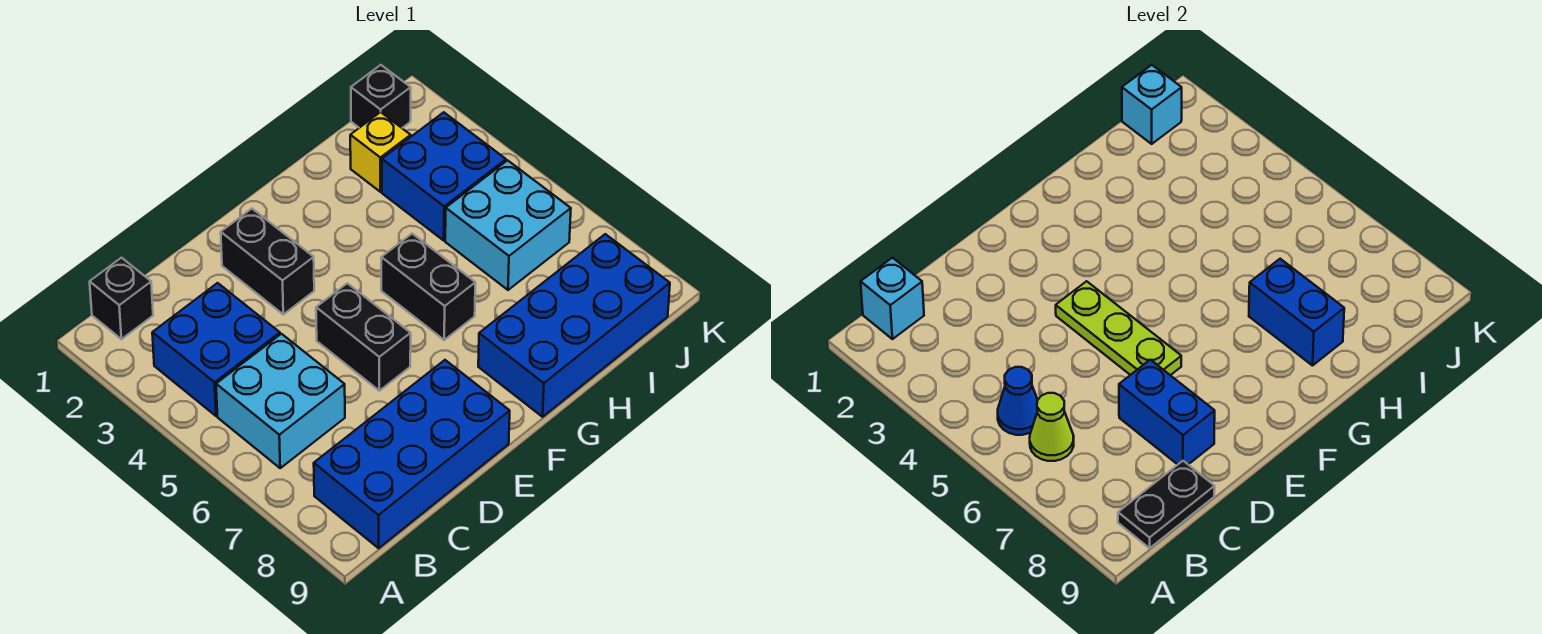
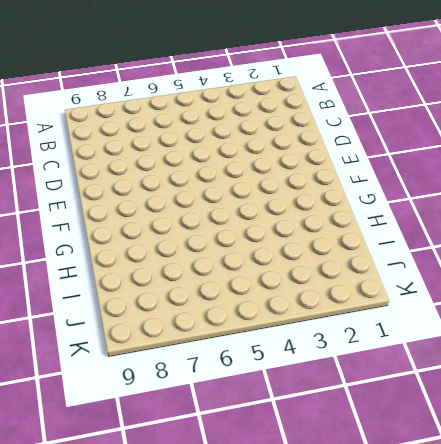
none -> black 1x1 brick [90,258,153,339]
none -> blue 2x2 brick [152,283,280,416]
none -> cyan 2x2 brick [216,334,345,468]

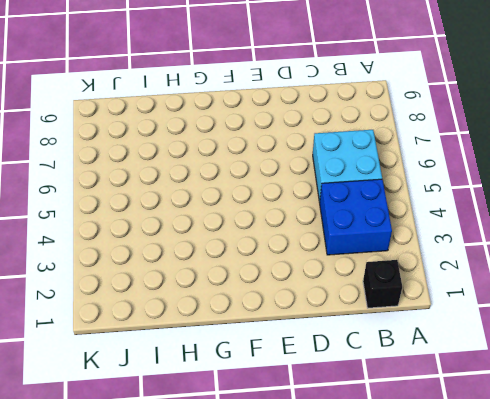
none -> blue 2x4 brick [314,360,510,548]
none -> black 1x2 brick [221,209,314,314]
none -> black 1x2 brick [316,283,411,391]

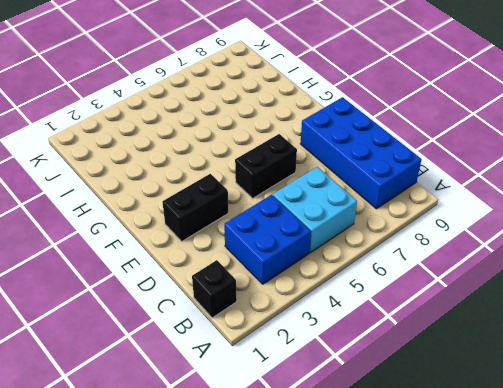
none -> black 1x2 brick [381,234,475,340]
none -> blue 2x4 brick [478,234,670,417]
none -> yellow 1x1 brick [350,112,411,192]

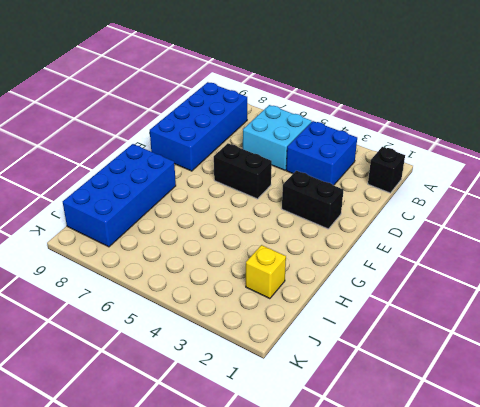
none -> black 1x2 brick [381,234,475,340]
none -> blue 2x2 brick [382,112,506,240]
none -> cyan 2x2 brick [445,160,571,290]

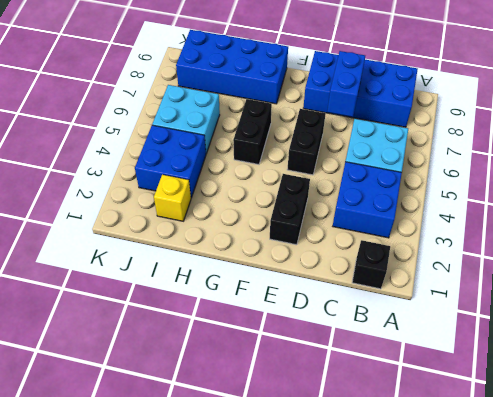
none -> black 1x1 brick [351,65,411,128]
none -> cyan 1x1 brick [861,258,924,339]
none -> blue 1x1 cone [998,367,1038,435]

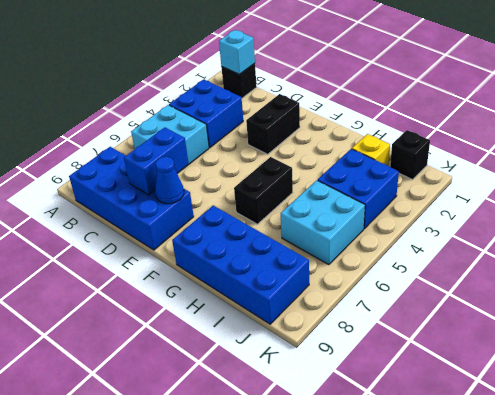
blue 1x1 cone [155,157,184,204] -> blue 1x1 cone moved to [998,367,1038,435]
none -> black 1x2 brick [316,283,411,391]
none -> lime 1x1 cone [1030,393,1074,461]
none -> black 1x2 plate [1118,461,1215,548]

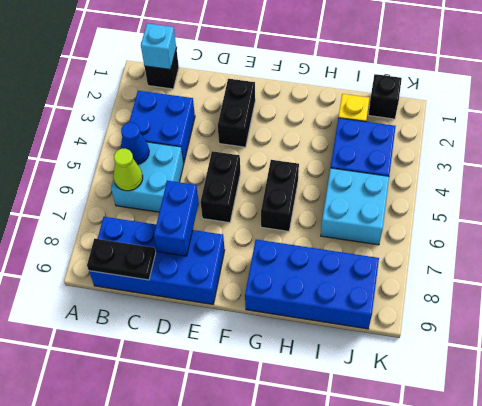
none -> lime 1x3 plate [1056,281,1181,375]
none -> blue 1x2 brick [1249,259,1344,366]
none -> cyan 1x1 brick [1122,65,1182,144]

